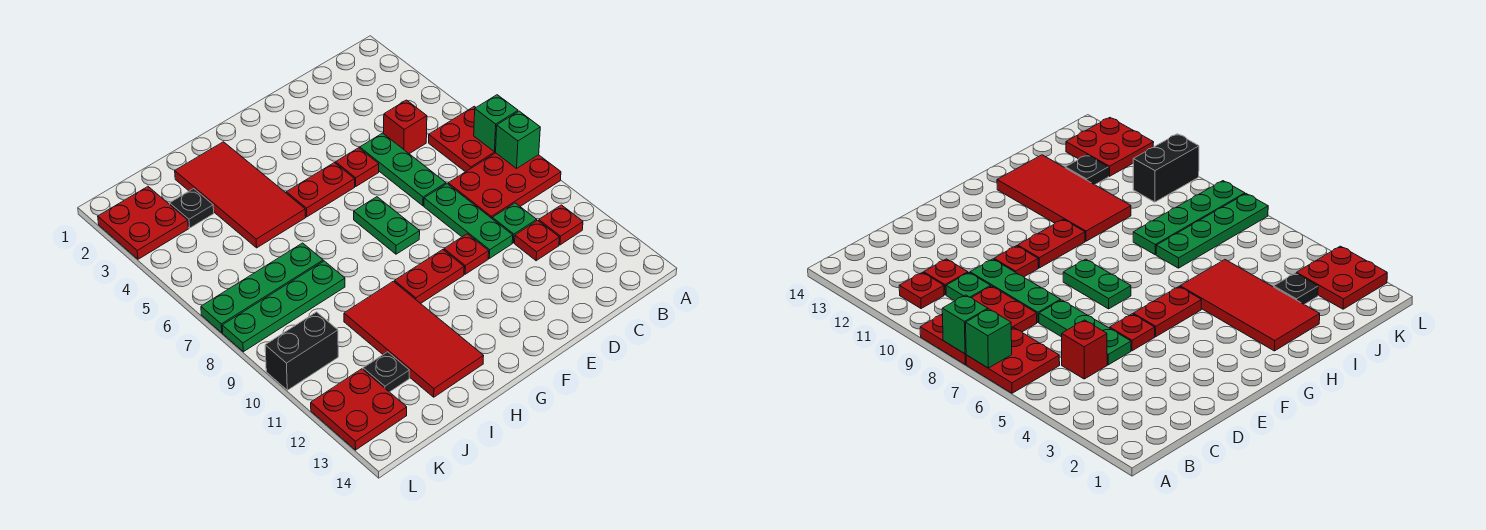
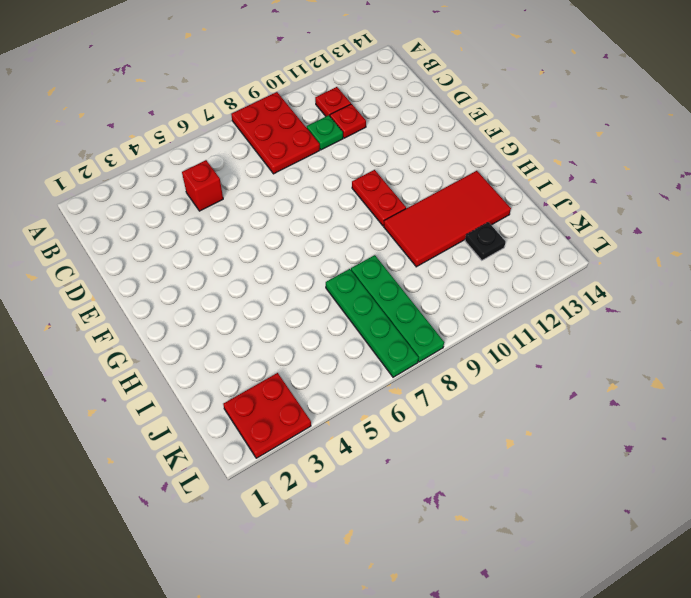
none -> red 2x2 plate [429,106,496,172]
none -> green 1x3 plate [360,133,446,206]
none -> green 1x3 plate [424,184,513,258]

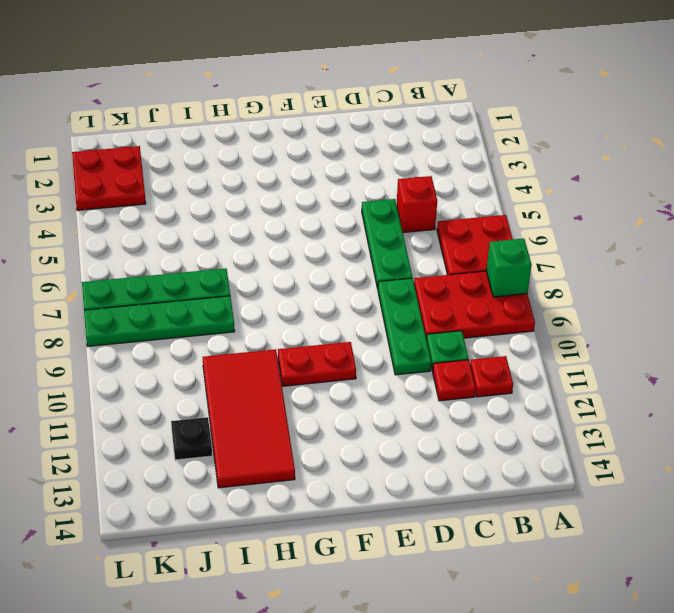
none -> red 1x1 plate [336,148,379,186]
none -> red 1x1 plate [444,234,489,274]
none -> red 1x2 plate [286,163,355,217]

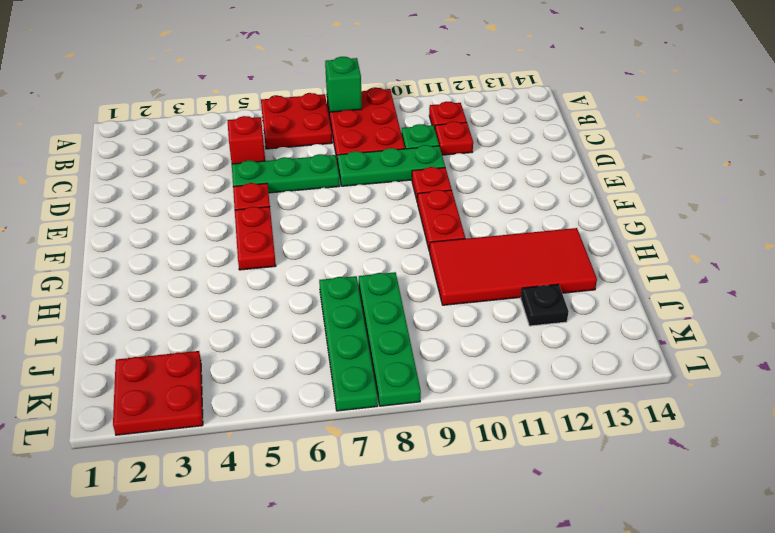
none -> green 1x2 plate [354,197,420,254]
none -> red 2x4 tile [175,142,306,248]
none -> black 1x1 plate [170,189,214,228]

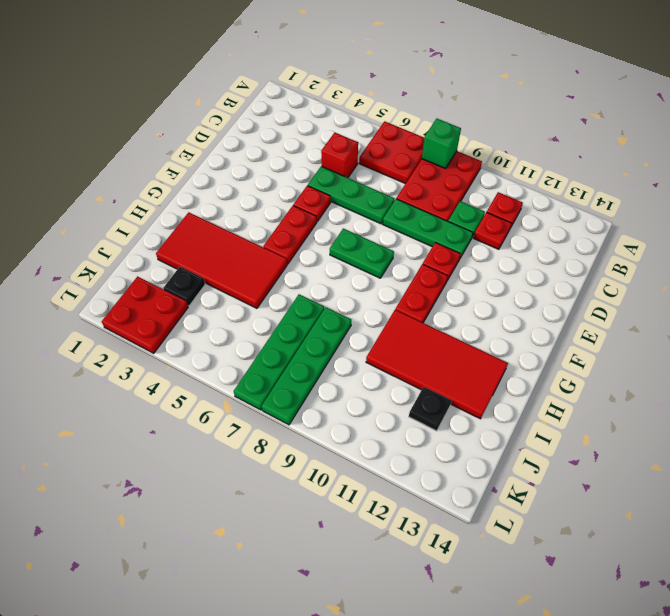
none -> black 1x2 brick [265,312,338,390]
none -> red 2x2 plate [311,369,407,450]
none -> green 1x1 brick [474,95,518,152]

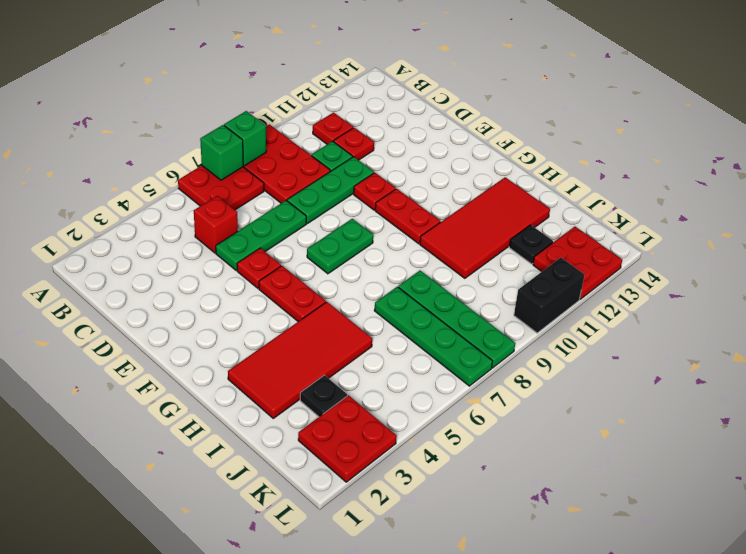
black 1x2 brick [514,258,584,333] -> black 1x2 brick turned to [265,312,338,390]

